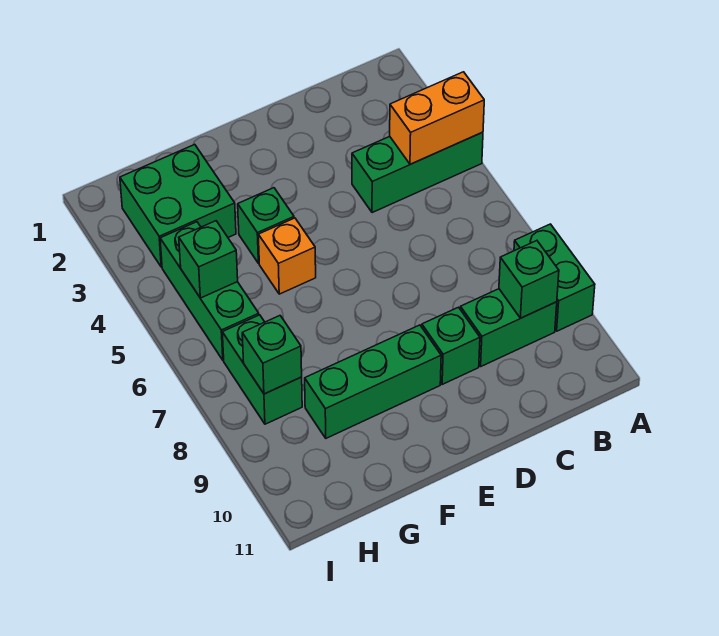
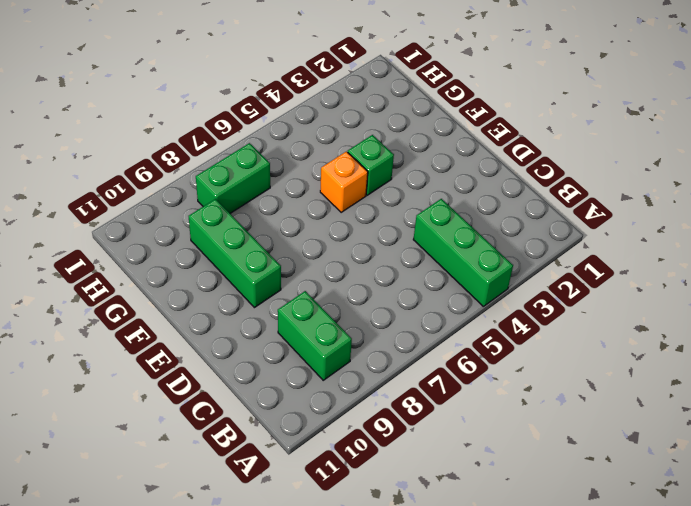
none -> green 1x2 brick [514,224,595,331]
none -> green 1x1 brick [422,307,480,384]
none -> green 2x2 brick [120,145,236,267]

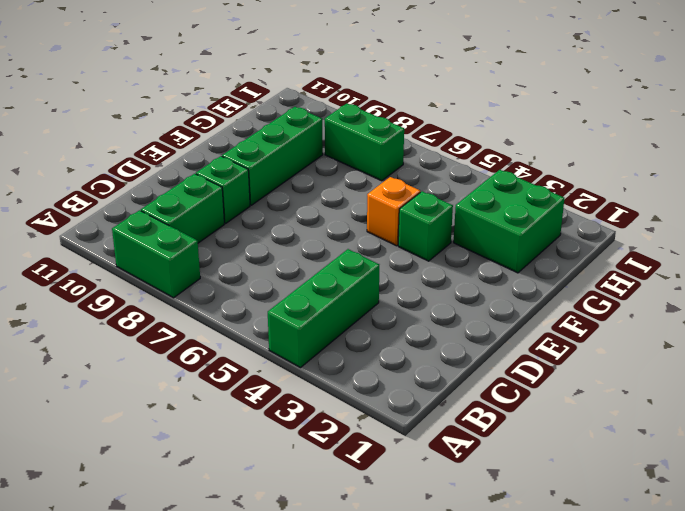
none -> green 1x3 brick [160,222,259,360]
none -> orange 1x2 brick [390,72,484,164]
none -> green 1x1 brick [499,241,559,318]

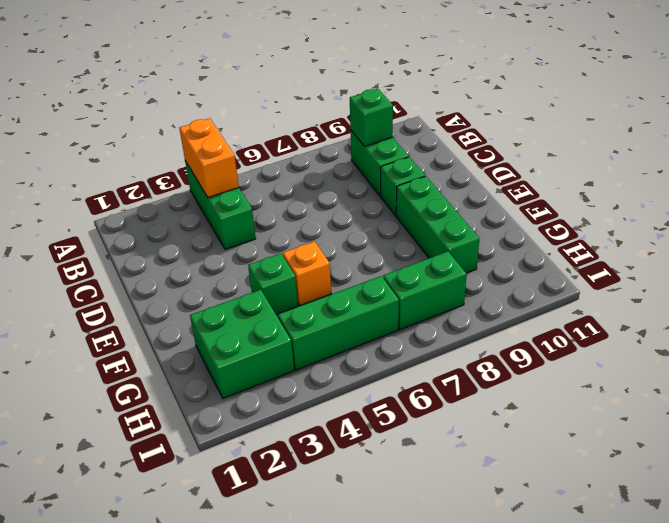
none -> green 1x2 brick [514,224,595,331]
none -> green 1x1 brick [179,221,238,298]
none -> green 1x1 brick [242,316,302,394]

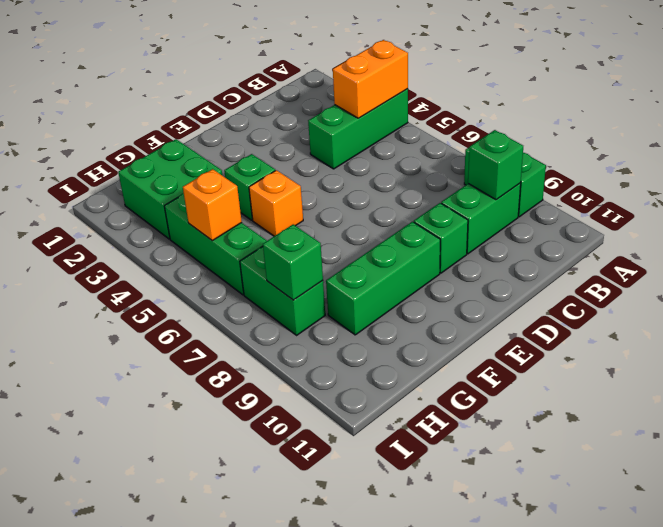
orange 1x1 brick [183,169,242,241] -> green 1x1 brick [179,221,238,298]

